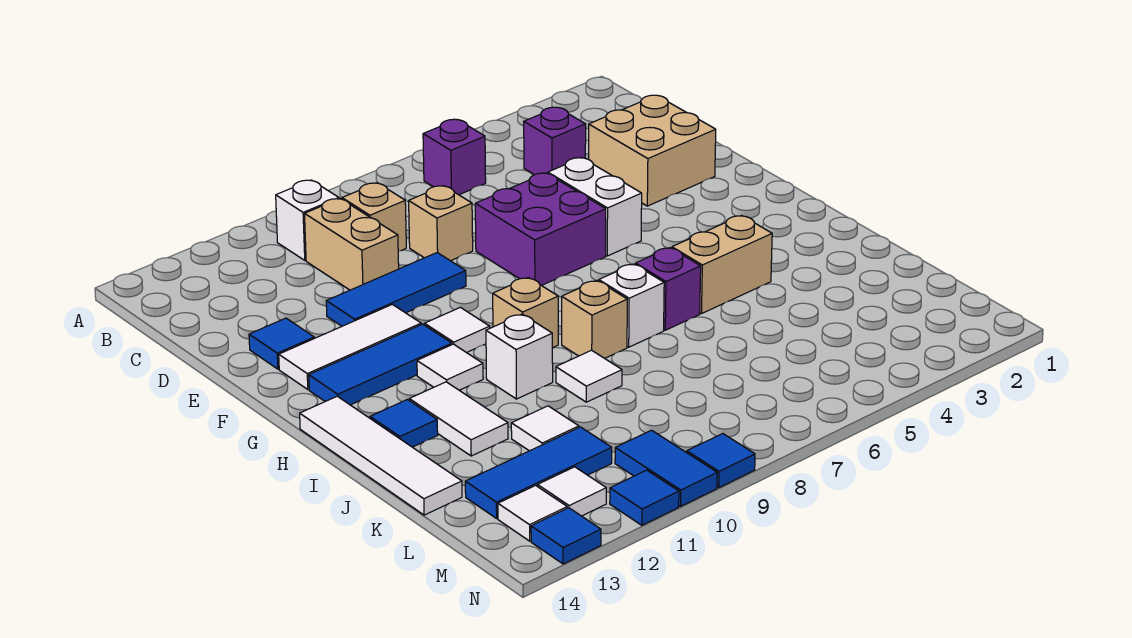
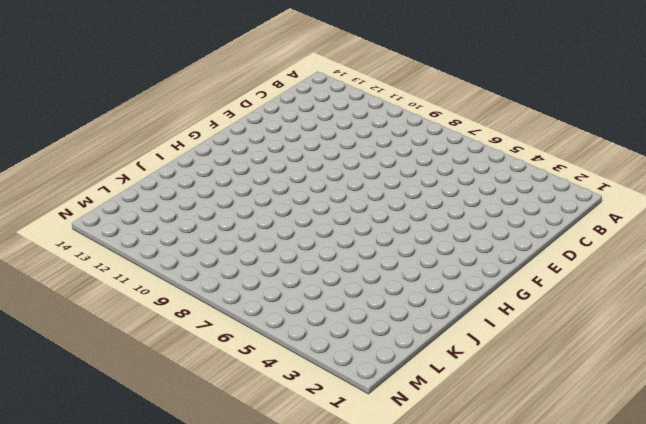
none -> purple 1x1 brick [423,119,486,195]
none -> white 1x1 brick [276,180,339,260]
none -> purple 1x1 brick [524,107,586,175]
none -> tan 1x1 brick [342,183,406,251]

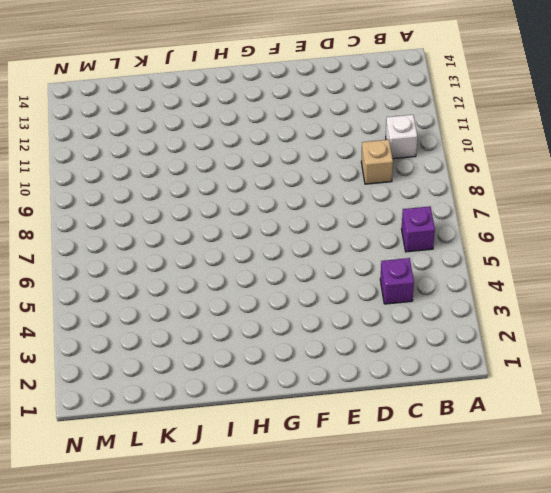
none -> tan 1x2 brick [305,199,399,290]
none -> tan 2x2 brick [589,95,716,206]
none -> tan 1x1 brick [409,186,473,261]
none -> white 1x2 brick [548,158,642,256]

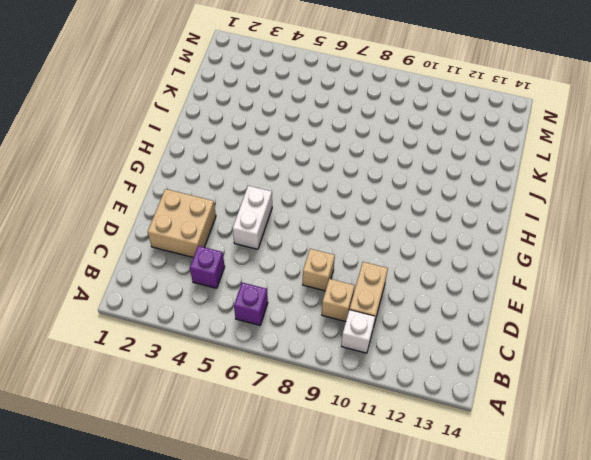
none -> purple 2x2 brick [475,173,606,286]
none -> blue 1x3 tile [326,252,466,326]
none -> blue 1x1 tile [249,318,314,369]
none -> white 1x3 tile [279,304,421,390]

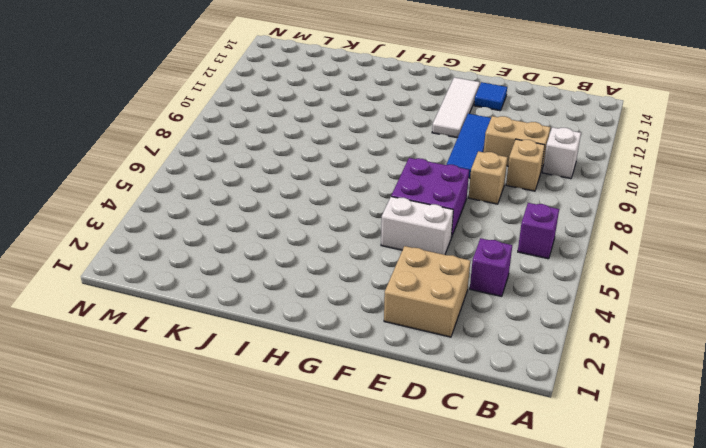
none -> white 1x1 tile [424,307,490,353]
none -> blue 1x3 tile [309,324,452,405]
none -> tan 1x1 brick [493,277,558,348]
none -> white 1x1 tile [417,344,483,390]

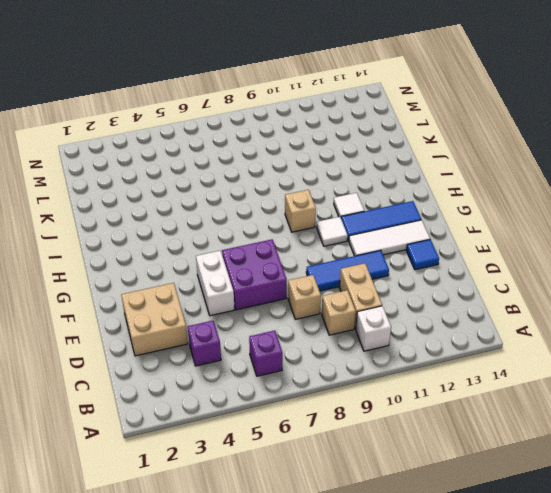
none -> white 1x4 tile [300,396,462,515]
none -> tan 1x2 brick [672,216,772,314]
none -> purple 1x1 brick [636,248,701,330]
none -> white 1x1 brick [599,264,664,347]

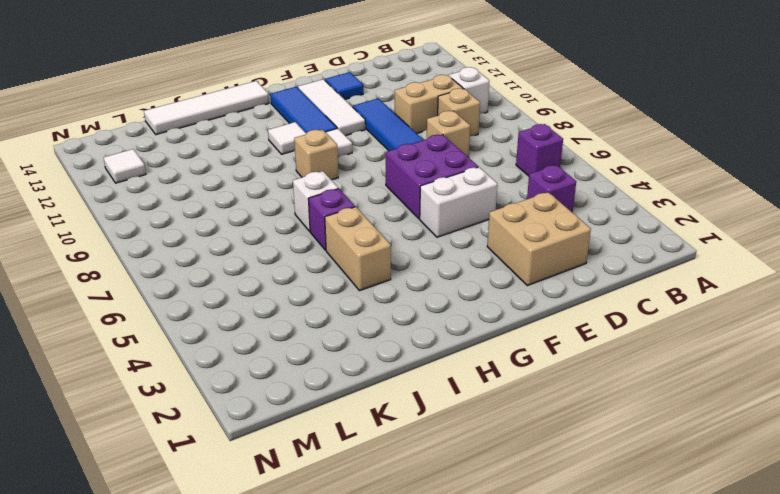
none -> tan 1x1 brick [562,281,627,358]
none -> white 1x1 brick [486,314,553,399]
none -> white 1x2 tile [409,382,508,456]
none -> blue 1x1 tile [370,400,438,447]

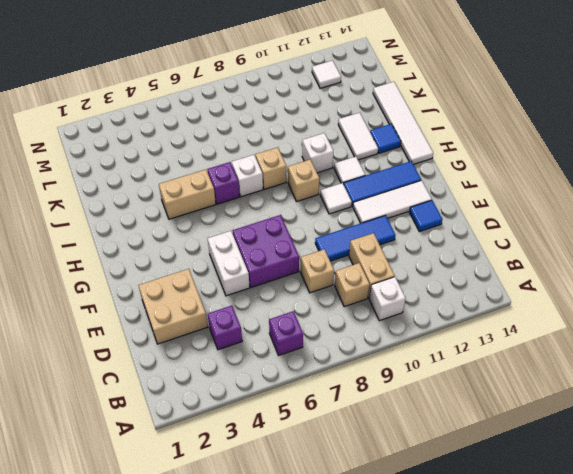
none -> white 1x1 tile [556,350,622,402]
none -> white 1x1 tile [511,406,579,451]
none -> blue 1x3 tile [465,427,612,518]
none -> blue 1x2 tile [615,430,717,506]

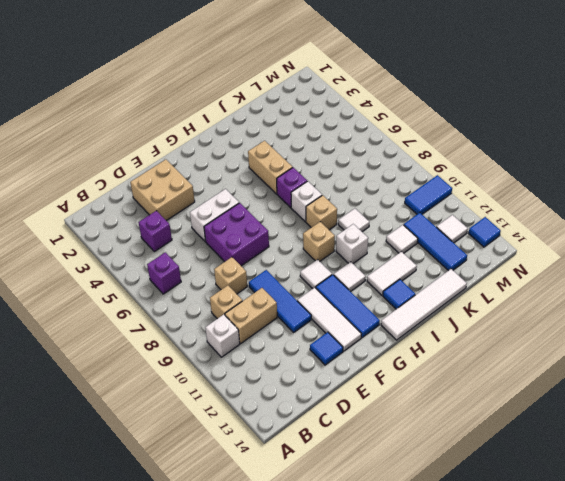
none -> white 1x1 tile [498,485,567,541]
none -> blue 1x1 tile [687,434,755,487]
none -> blue 1x1 tile [610,470,679,525]

